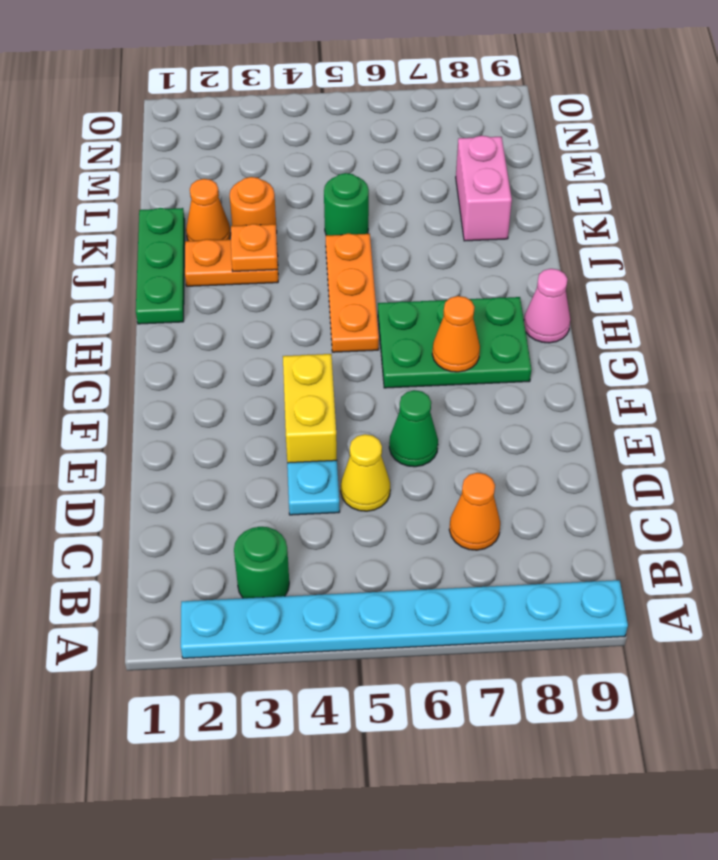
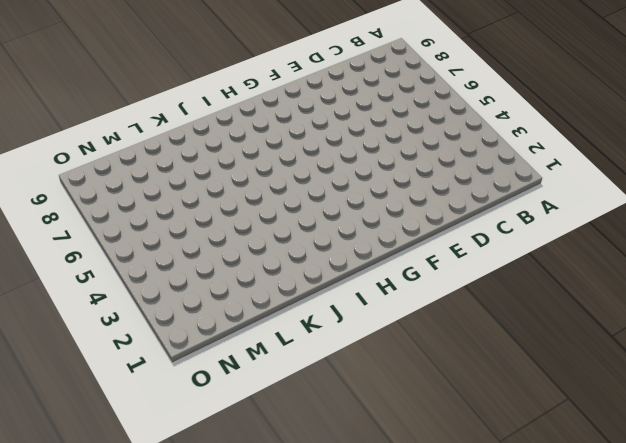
none -> cyan 1x8 plate [181,580,628,658]
none -> green 1x1 round brick [234,527,289,598]
none -> orange 1x1 cone [449,473,500,550]

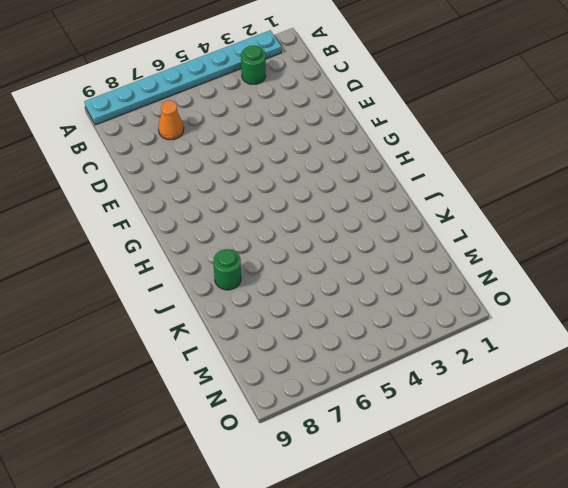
green 1x1 round brick [213,249,241,290] -> green 1x1 round brick moved to [324,173,369,235]
none -> cyan 1x1 plate [287,460,340,515]
none -> yellow 1x1 cone [341,434,390,511]
none -> yellow 1x2 brick [283,354,337,463]

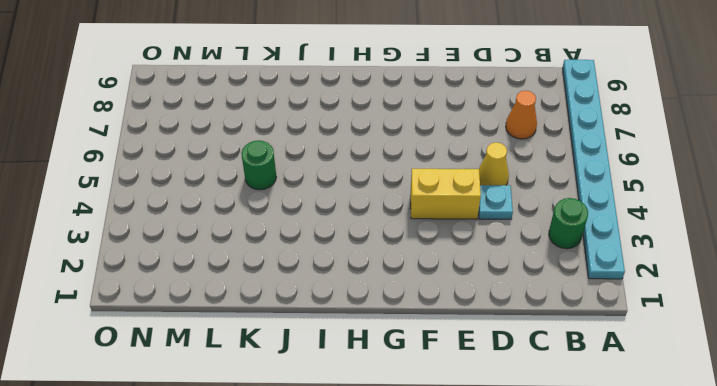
none -> green 1x1 cone [389,390,438,467]
none -> green 2x3 plate [378,297,531,388]
none -> orange 1x3 plate [326,234,379,352]

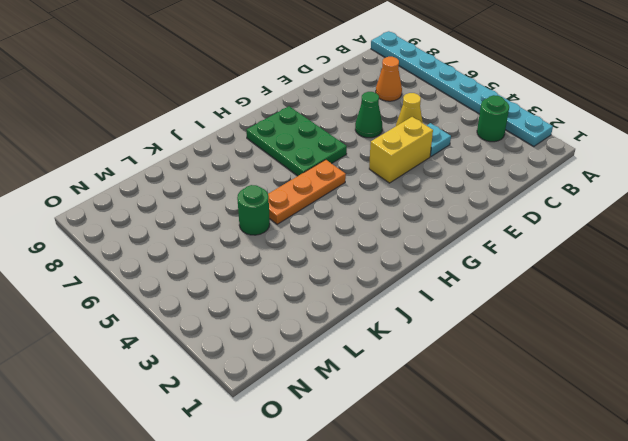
none -> pink 1x1 cone [524,269,570,343]
none -> green 1x3 plate [136,208,185,324]
none -> orange 1x2 plate [185,239,278,286]

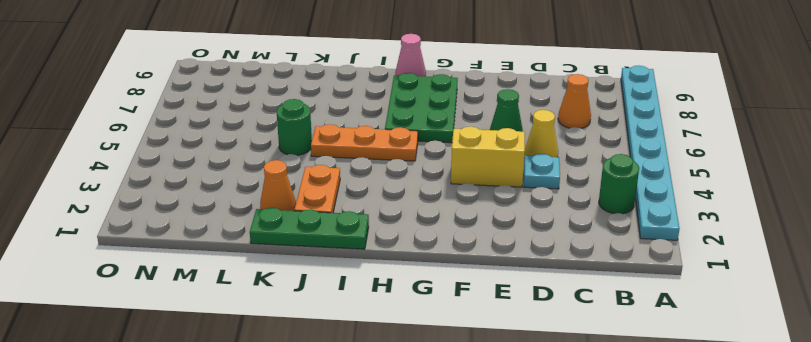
none -> orange 1x1 round brick [230,177,277,233]
none -> pink 1x2 brick [456,136,512,241]
none -> orange 1x1 cone [432,296,480,372]

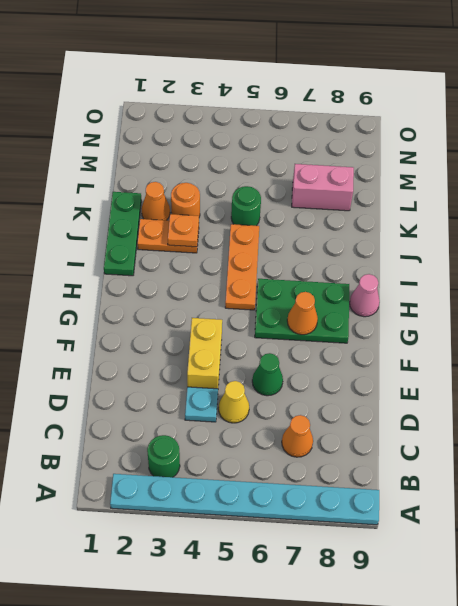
pink 1x2 brick [292,164,354,211] -> pink 1x2 brick turned to [456,136,512,241]

